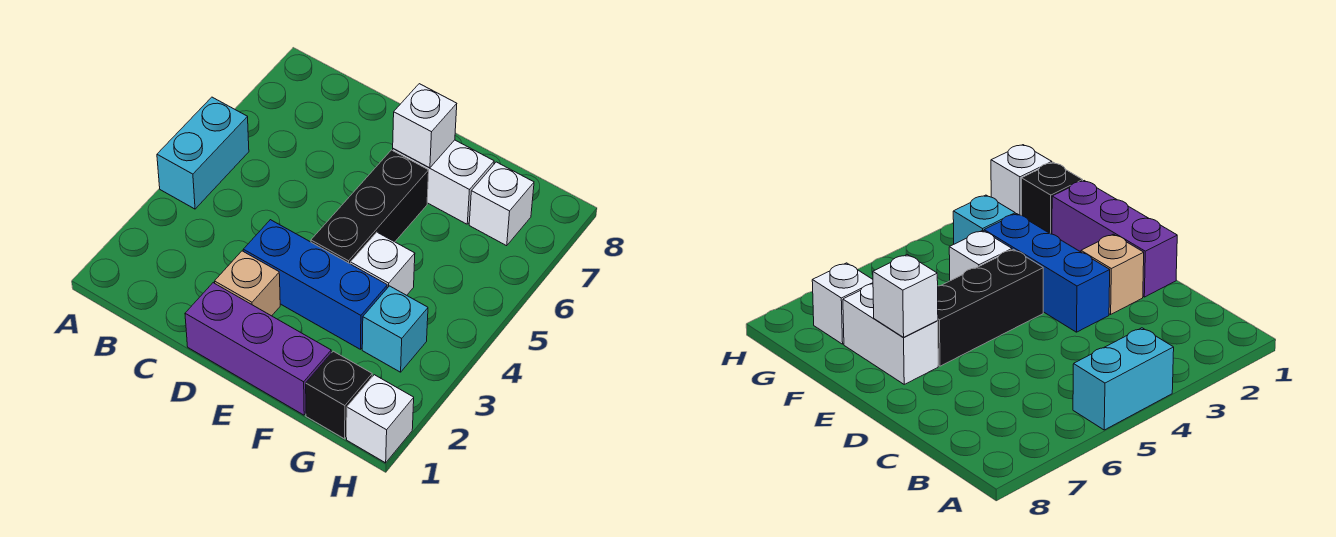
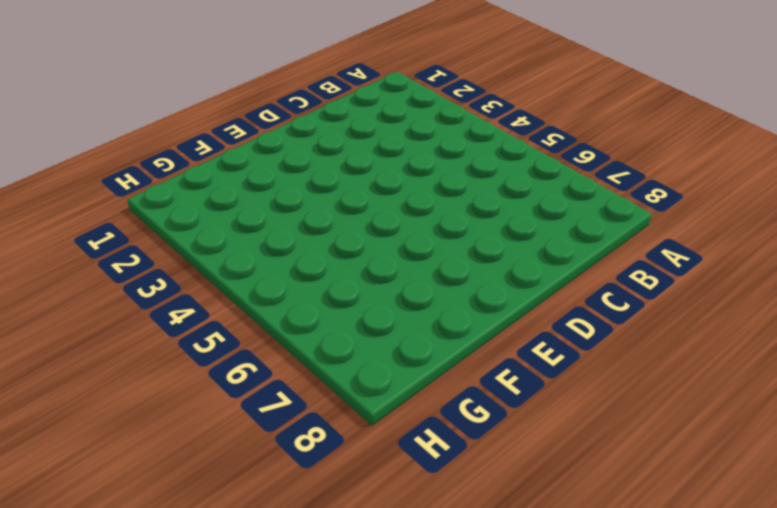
none -> cyan 1x2 brick [157,97,249,209]
none -> purple 1x3 brick [185,283,331,415]
none -> tan 1x1 brick [214,251,280,316]

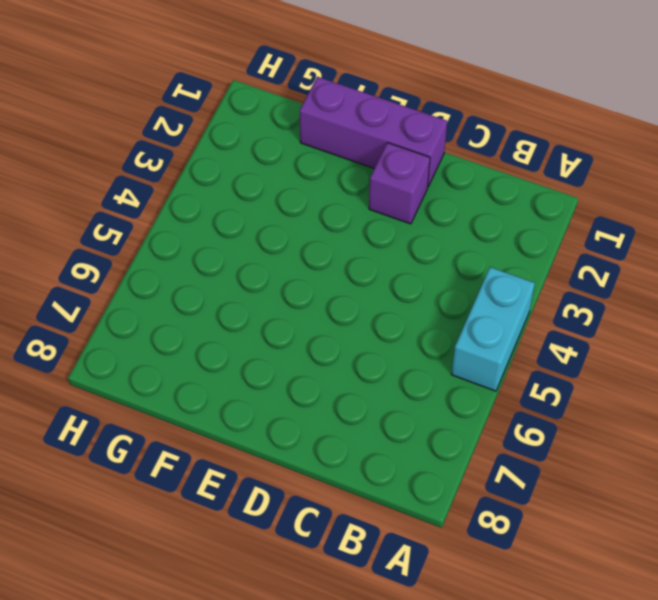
purple 1x1 brick [369,143,430,224] -> tan 1x1 brick [214,251,280,316]
none -> blue 1x3 brick [243,220,387,349]
none -> black 1x3 brick [311,150,429,264]
none -> white 1x2 brick [393,140,494,224]

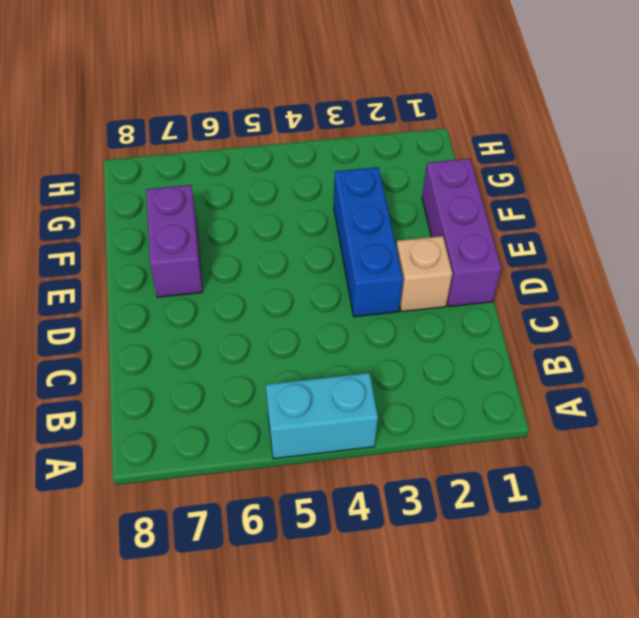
purple 1x2 brick [146,185,203,297] -> white 1x2 brick [393,140,494,224]
none -> black 1x3 brick [311,150,429,264]
none -> white 1x1 brick [351,232,415,295]
none -> black 1x1 brick [306,351,372,439]

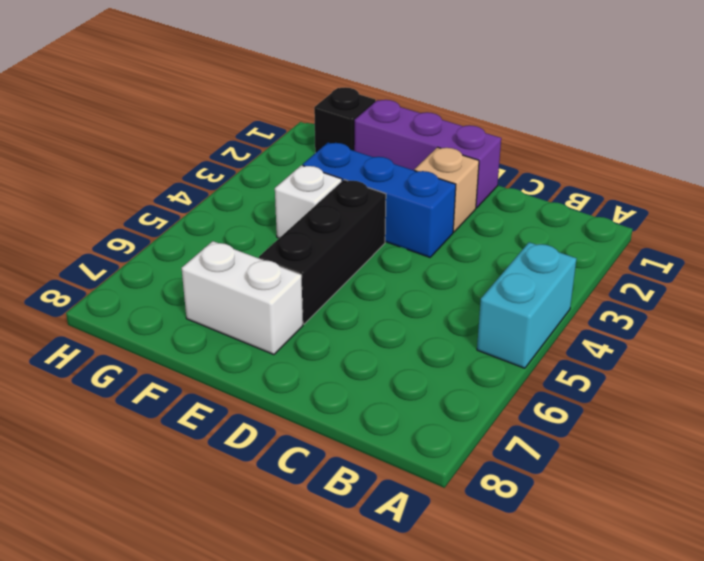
none -> cyan 1x1 brick [362,286,428,372]
none -> white 1x1 brick [469,162,534,246]
none -> white 1x1 brick [347,375,414,463]

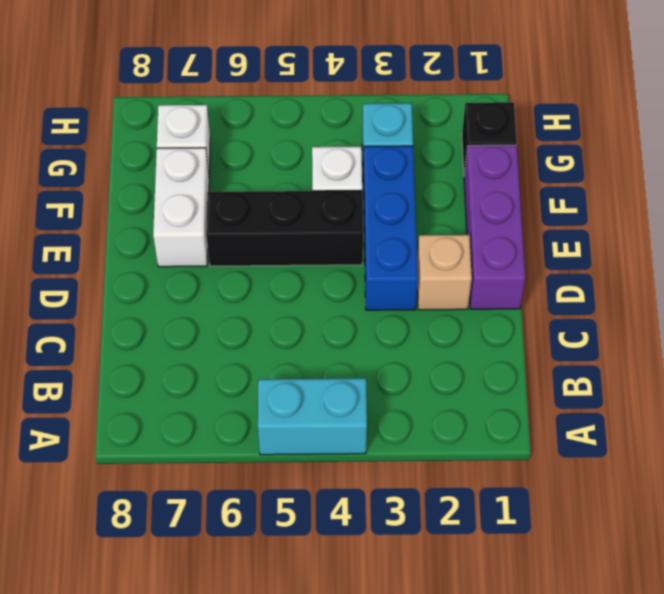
none -> white 1x1 brick [347,375,414,463]
none -> white 1x1 brick [393,84,457,168]

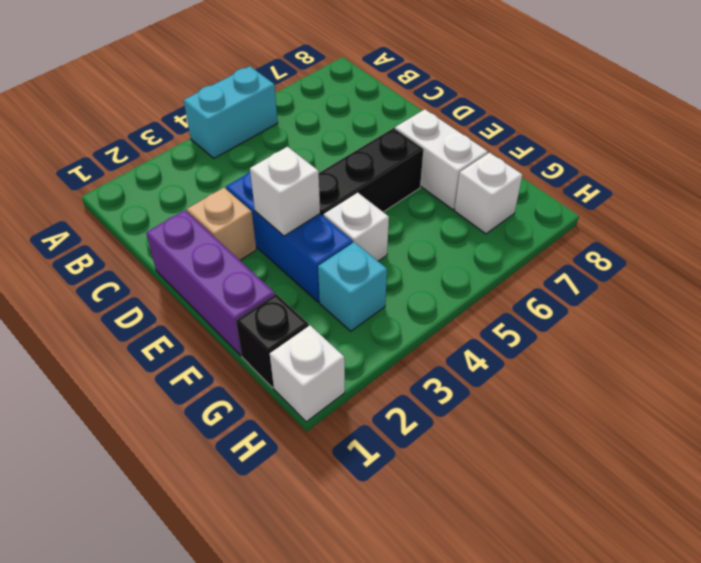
white 1x1 brick [250,147,320,236] -> white 1x1 brick moved to [393,84,457,168]

